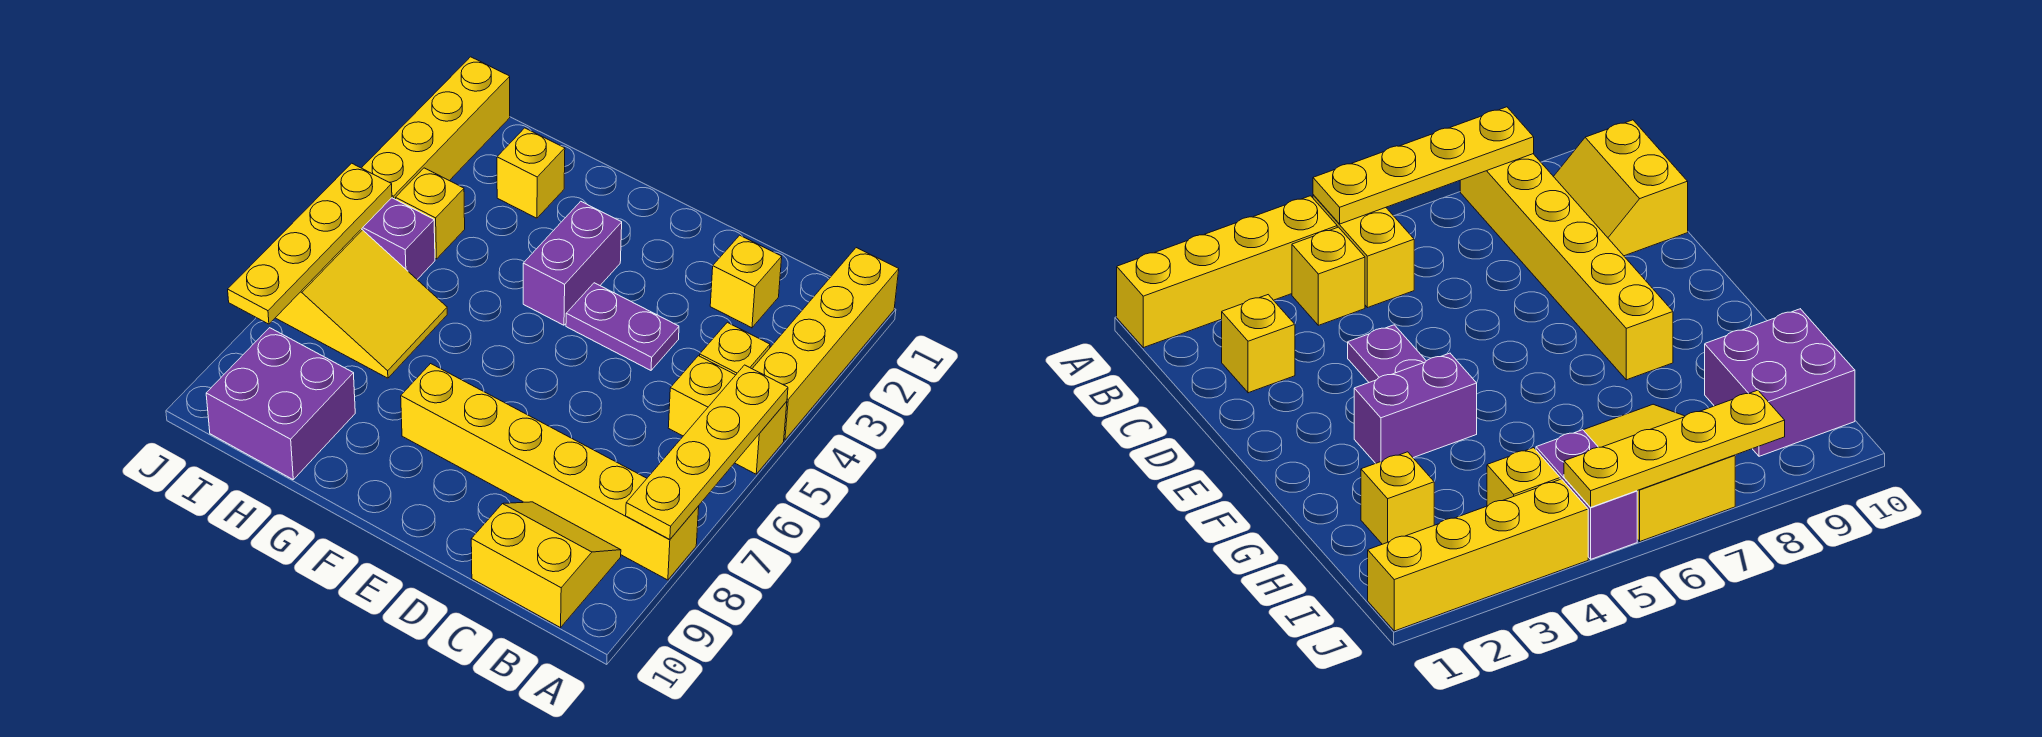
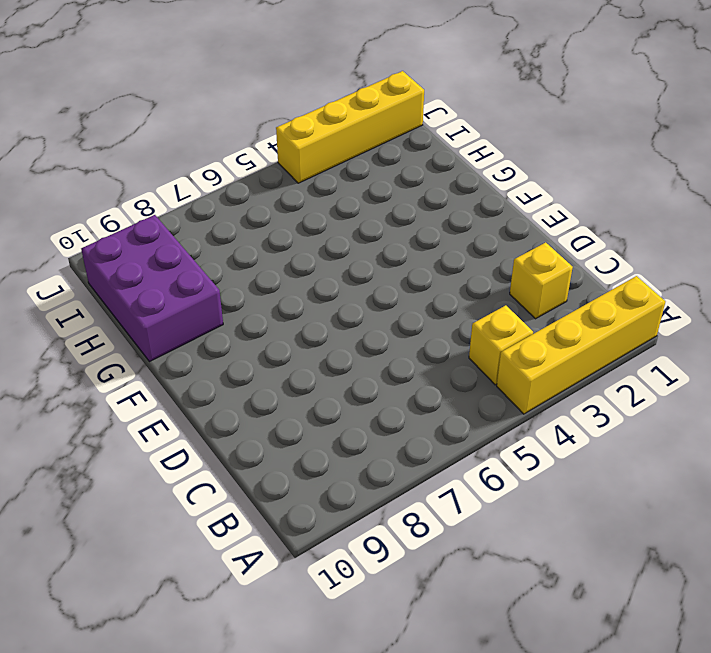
purple 2x3 brick [81,215,223,362] -> purple 2x2 brick [206,328,355,479]
none -> yellow 1x2 brick [668,356,787,474]
none -> yellow 1x6 brick [401,364,699,580]
none -> yellow 2x2 slope [471,502,621,628]

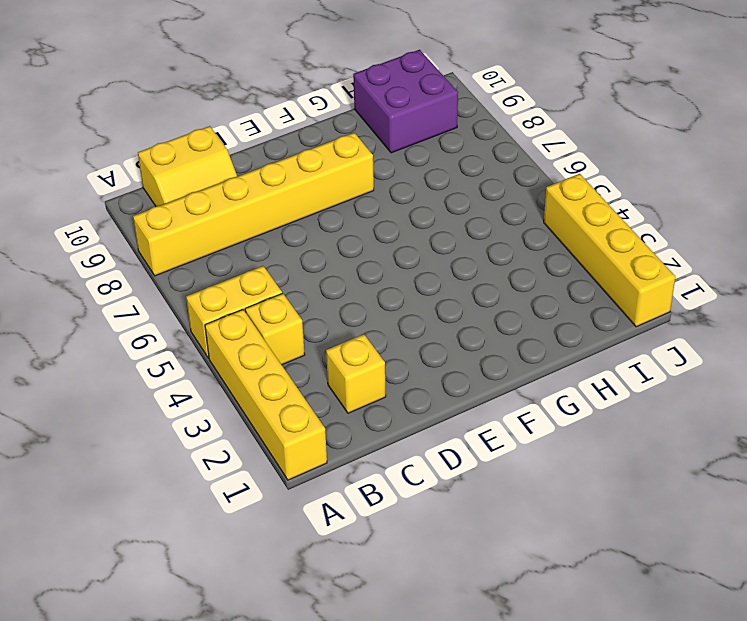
none -> purple 1x2 plate [566,283,679,370]
none -> purple 1x2 brick [523,201,622,325]
none -> yellow 1x1 brick [497,128,565,218]

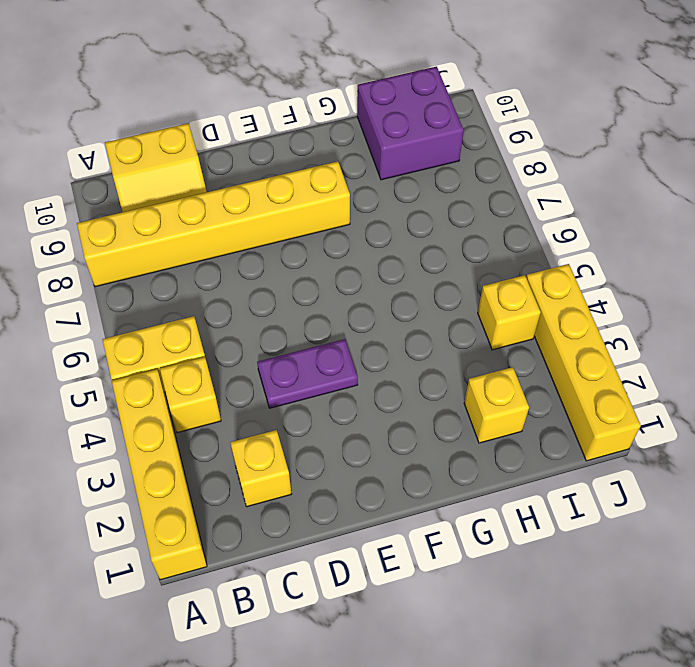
none -> purple 1x2 brick [523,201,622,325]
none -> yellow 2x3 slope [276,229,447,378]
none -> purple 1x2 brick [362,198,435,279]

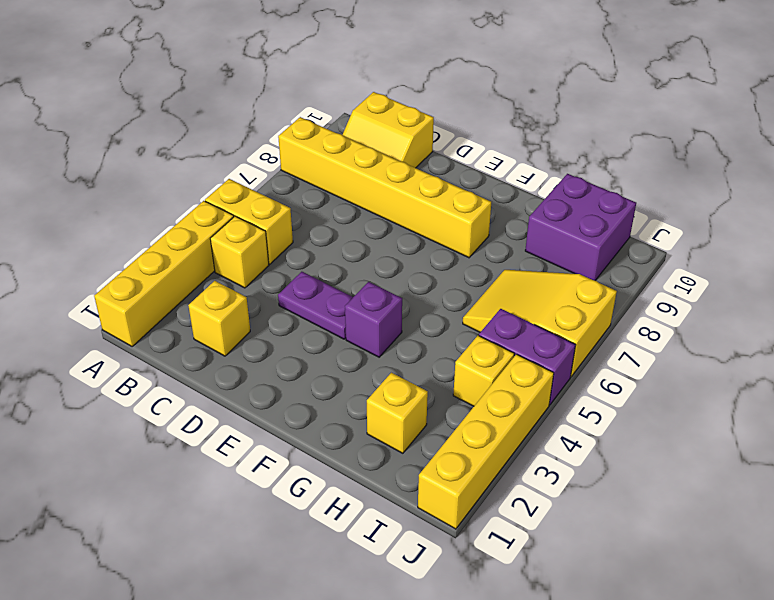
purple 1x1 brick [345,282,402,357] -> purple 1x2 brick [523,201,622,325]
none -> yellow 1x4 plate [626,365,788,539]
none -> yellow 1x4 plate [228,163,392,324]

